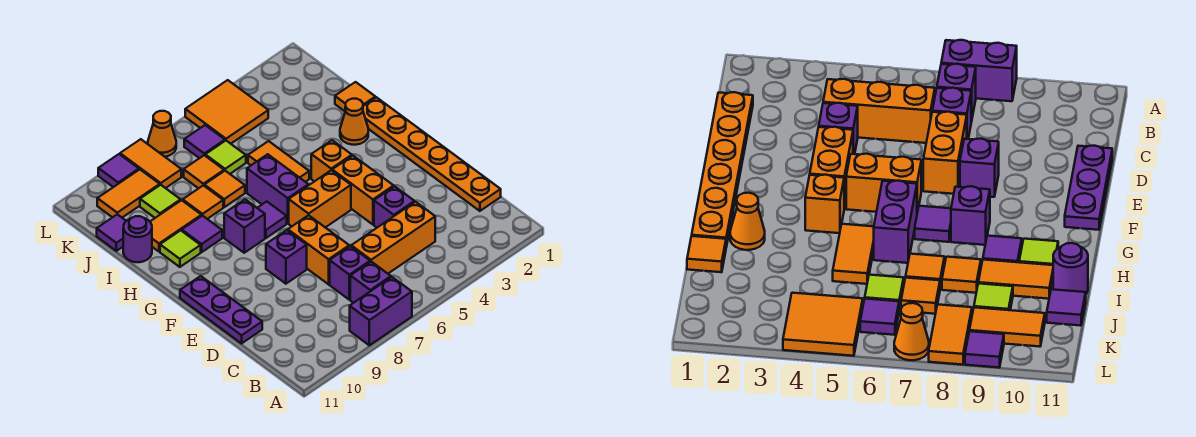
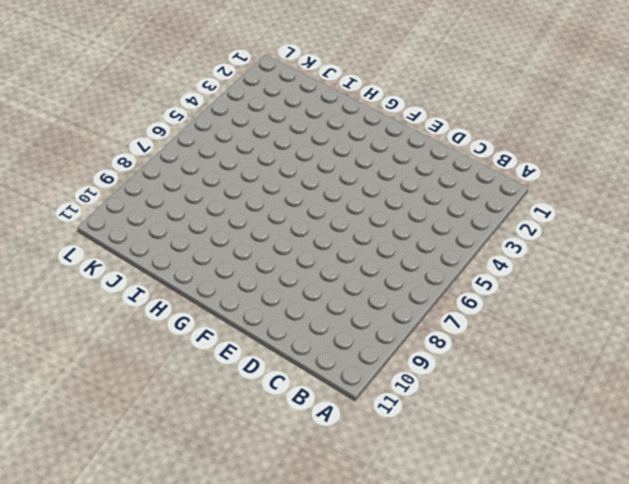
none -> purple 1x2 brick [350,277,412,345]
none -> purple 1x1 brick [350,262,391,303]
none -> orange 1x6 plate [363,97,501,211]
none -> orange 1x3 brick [351,202,435,273]

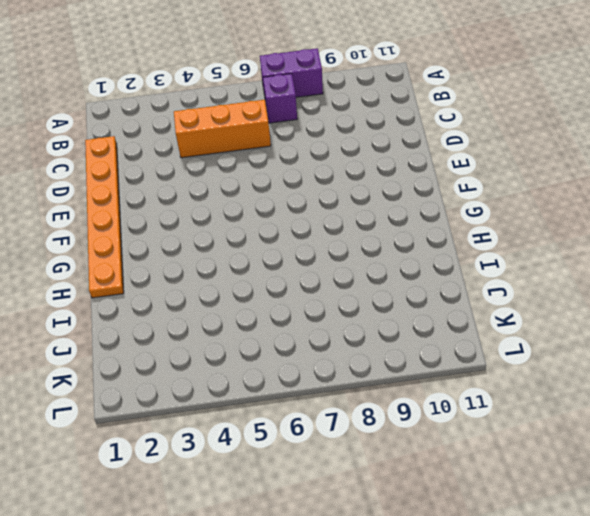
none -> purple 1x1 brick [330,246,370,300]
none -> purple 1x1 brick [374,186,415,227]
none -> orange 1x2 brick [288,215,349,284]
none -> purple 1x3 plate [180,276,262,343]

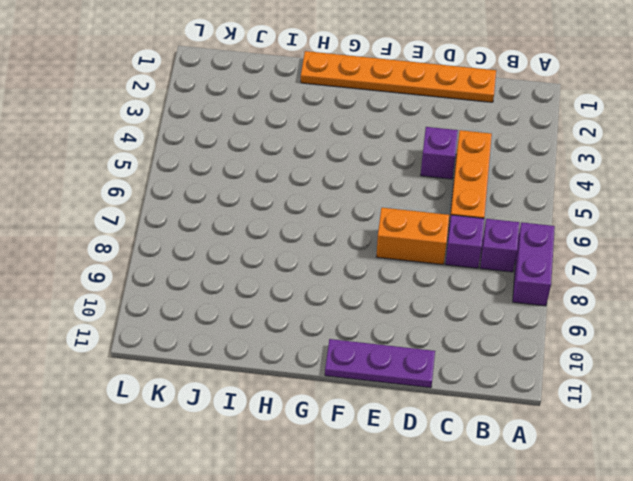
none -> orange 1x2 brick [332,156,394,224]
none -> purple 1x1 brick [266,230,307,284]
none -> orange 1x2 brick [289,170,351,227]
none -> orange 1x1 brick [311,140,352,182]

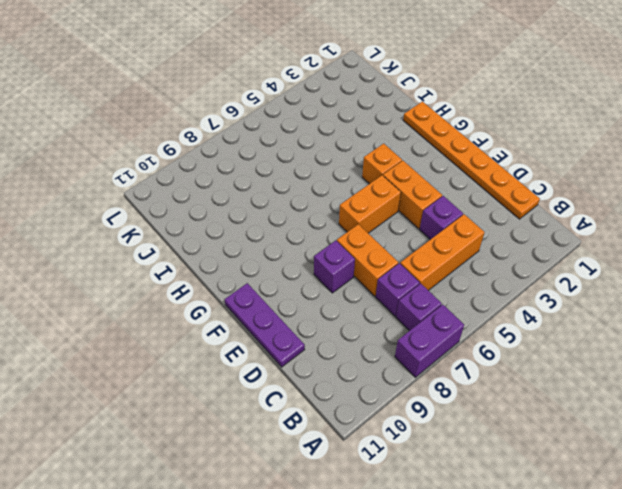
none -> purple 1x2 brick [247,154,308,223]
none -> purple 1x1 tile [258,202,287,238]
none -> purple 1x1 brick [224,199,265,253]
none -> orange 1x1 cone [340,99,368,145]

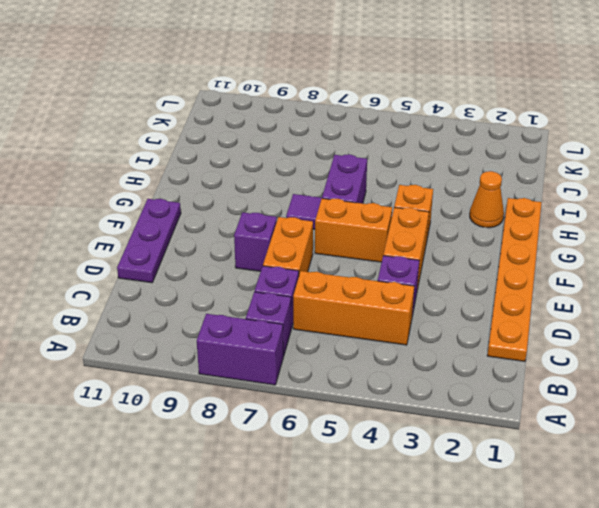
none -> purple 1x1 brick [224,199,265,253]
none -> orange 1x2 tile [248,141,309,182]
none -> purple 1x1 tile [182,216,222,252]
none -> lime 1x1 tile [160,230,201,267]

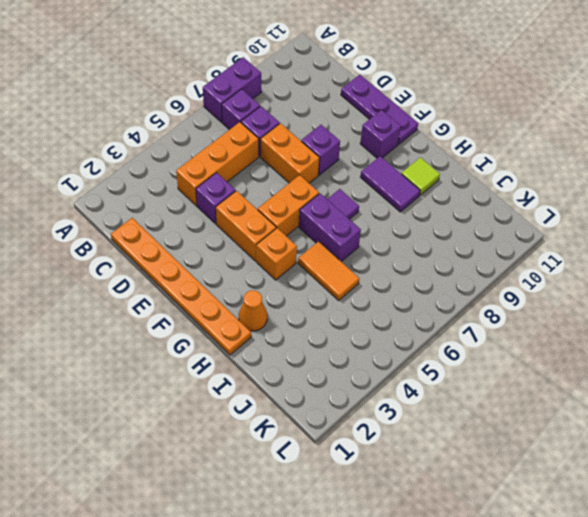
purple 1x1 brick [360,110,401,158] -> purple 1x1 brick moved to [224,199,265,253]
purple 1x2 tile [361,156,420,212] -> purple 1x1 tile [182,216,222,252]
none -> orange 1x1 tile [335,82,375,111]
none -> orange 1x1 tile [204,171,245,207]
none -> orange 1x1 tile [183,185,223,219]
none -> orange 1x2 tile [150,200,201,252]

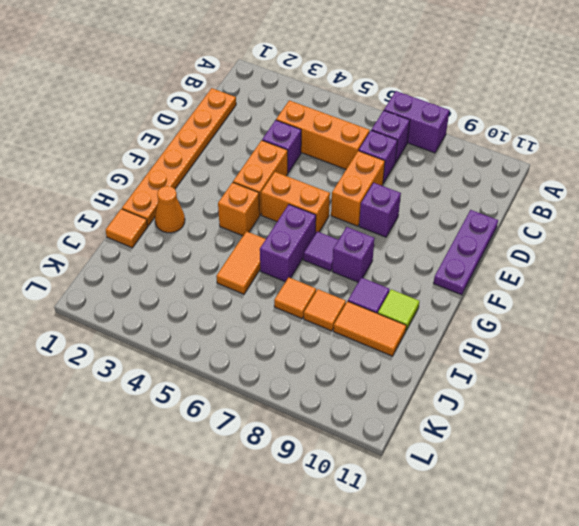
none -> purple 1x1 round brick [123,216,152,262]
none -> lime 1x1 tile [205,141,246,174]
none -> orange 1x1 tile [184,155,224,188]
none -> lime 1x1 tile [140,185,181,218]

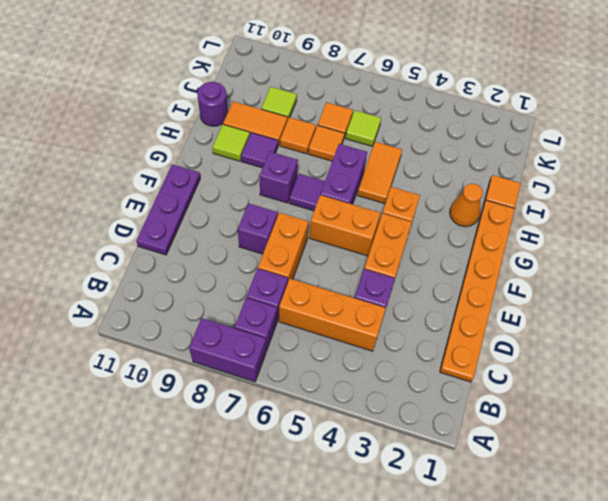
none -> purple 1x1 tile [97,214,126,251]
none -> orange 2x2 tile [185,80,268,144]
none -> purple 1x1 tile [184,125,225,158]
none -> orange 1x2 tile [120,139,181,188]

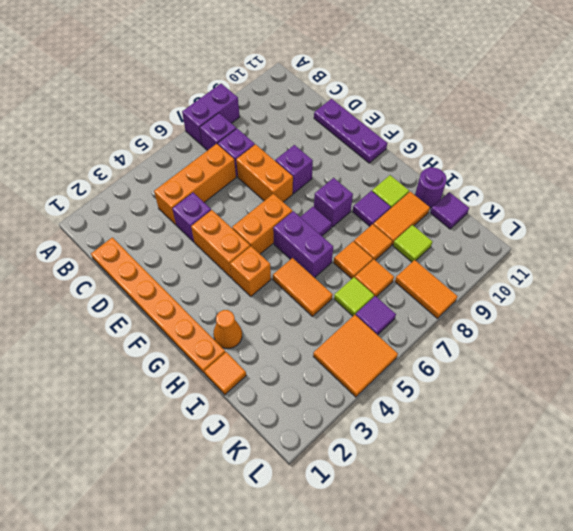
none -> orange 1x2 tile [97,170,160,218]
none -> orange 1x1 cone [148,111,176,157]
none -> purple 1x1 tile [98,154,139,187]

